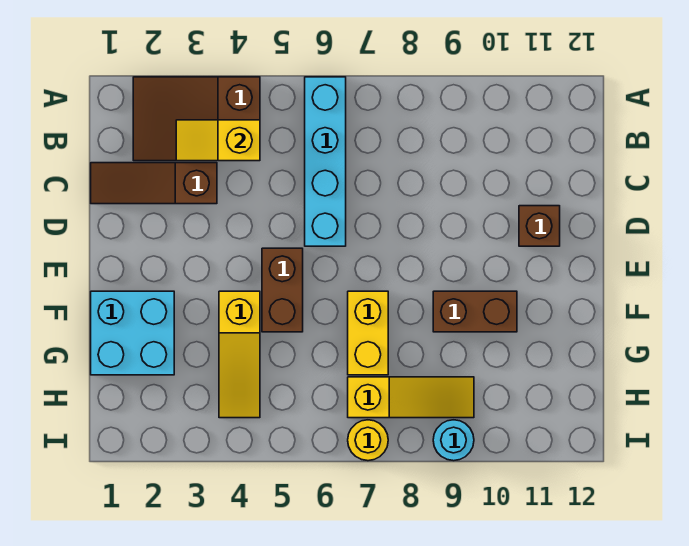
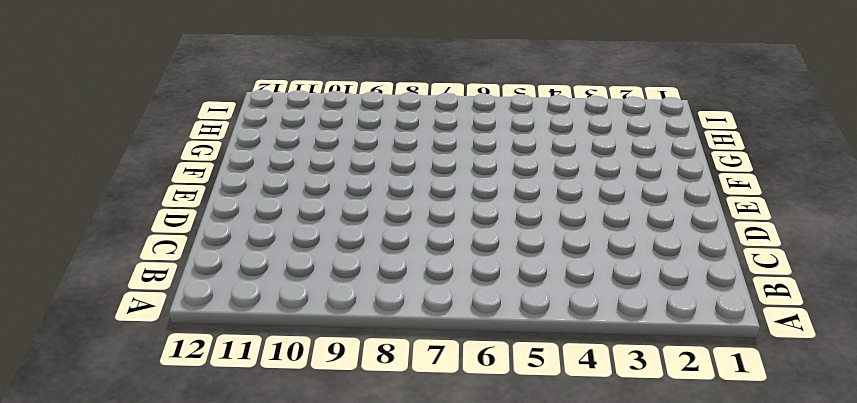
none -> brown 2x3 slope [133,77,260,161]
none -> cyan 1x4 brick [305,77,346,246]
none -> brown 1x3 slope [91,163,217,204]

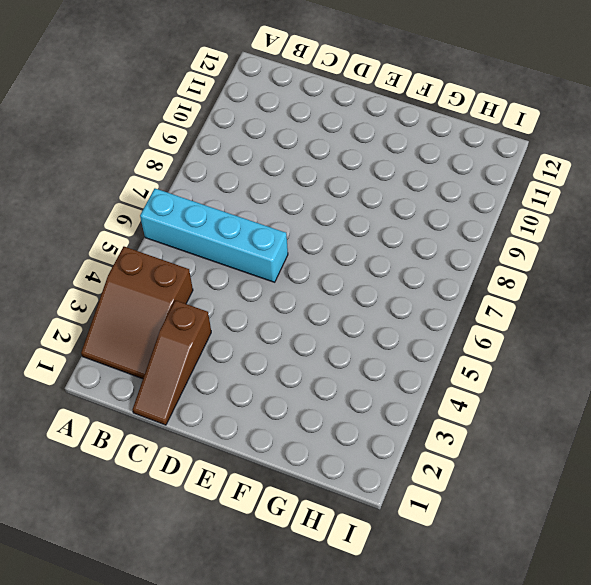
none -> brown 1x1 brick [519,206,560,246]
none -> brown 1x2 brick [262,248,303,332]
none -> cyan 2x2 brick [91,291,174,375]

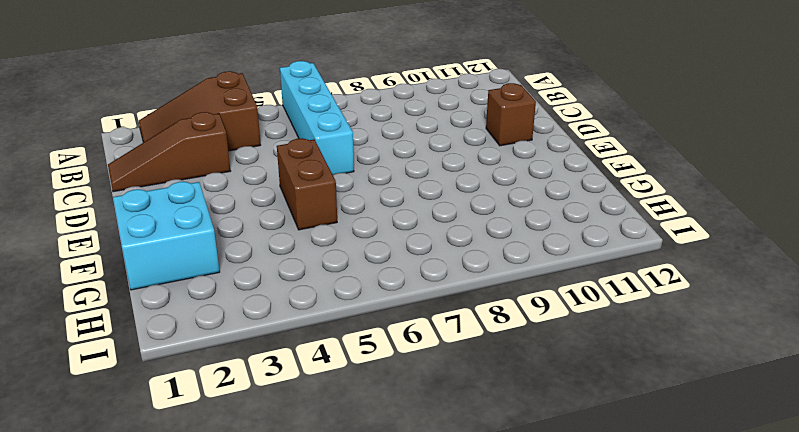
none -> yellow 1x3 slope [219,291,260,418]
none -> yellow 1x2 brick [348,291,388,375]
none -> brown 1x2 brick [433,291,517,332]

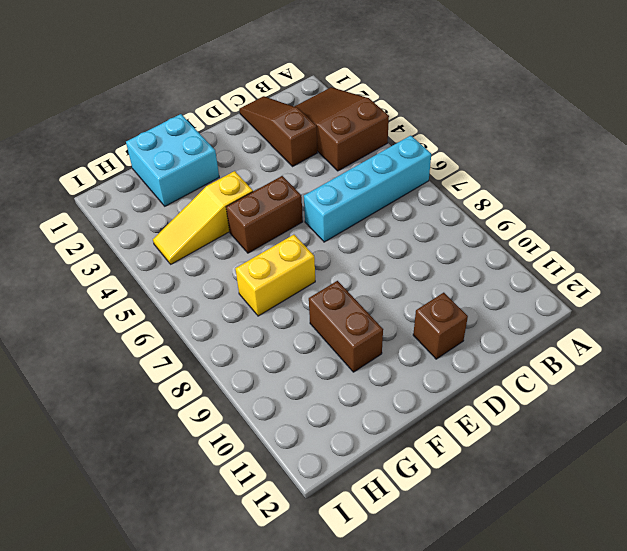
none -> yellow 1x3 slope [348,377,474,418]
none -> yellow 1x1 round brick [348,420,388,461]
none -> cyan 1x1 round brick [433,420,474,461]

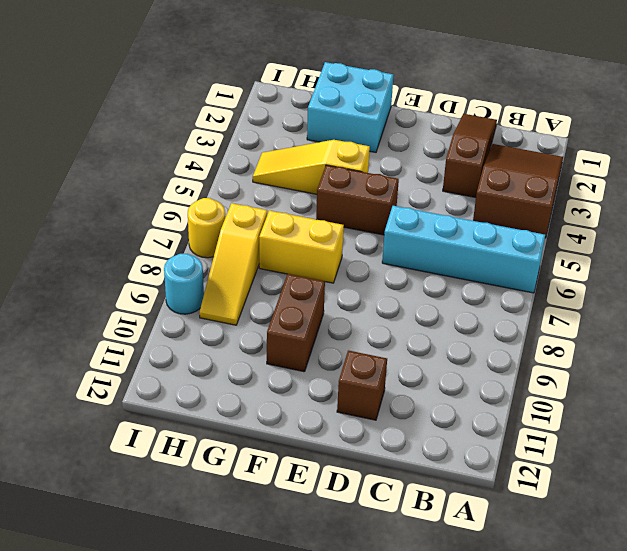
none -> yellow 1x2 slope [176,120,260,161]

